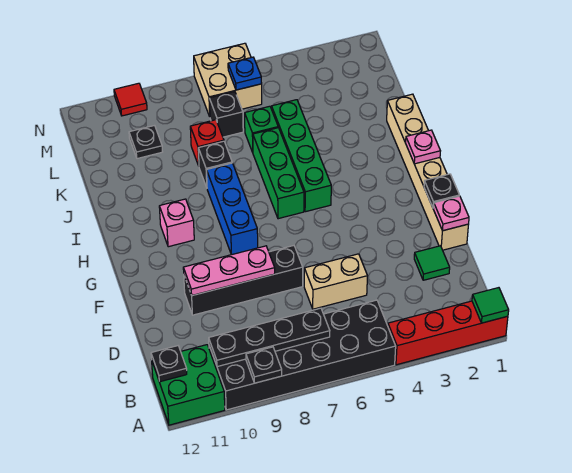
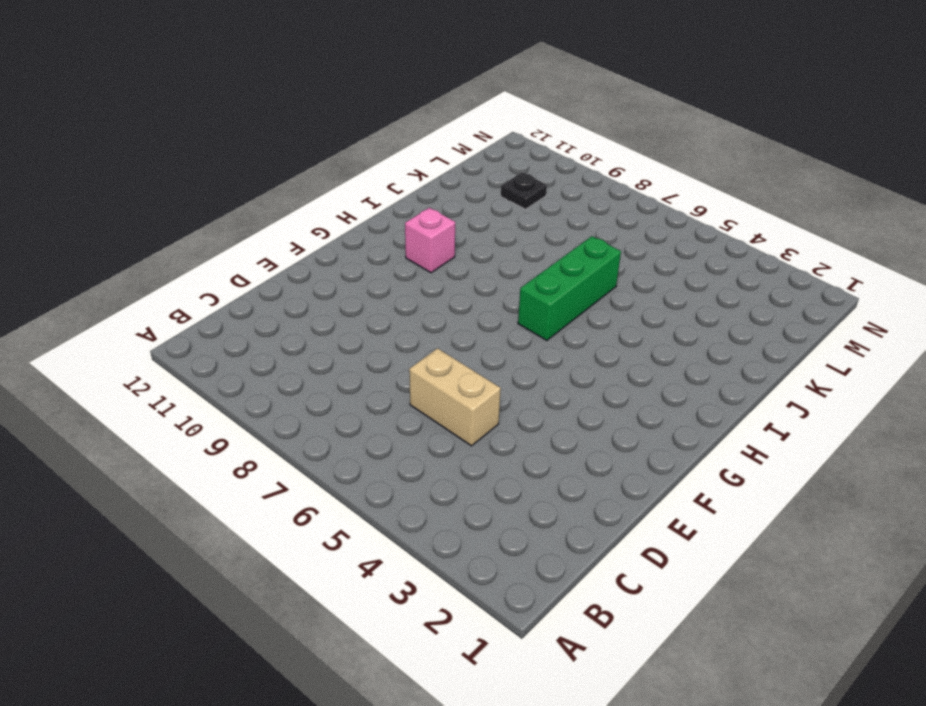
none -> red 1x4 brick [388,301,508,365]
none -> black 2x6 brick [209,300,396,410]
none -> green 2x2 brick [152,345,225,425]

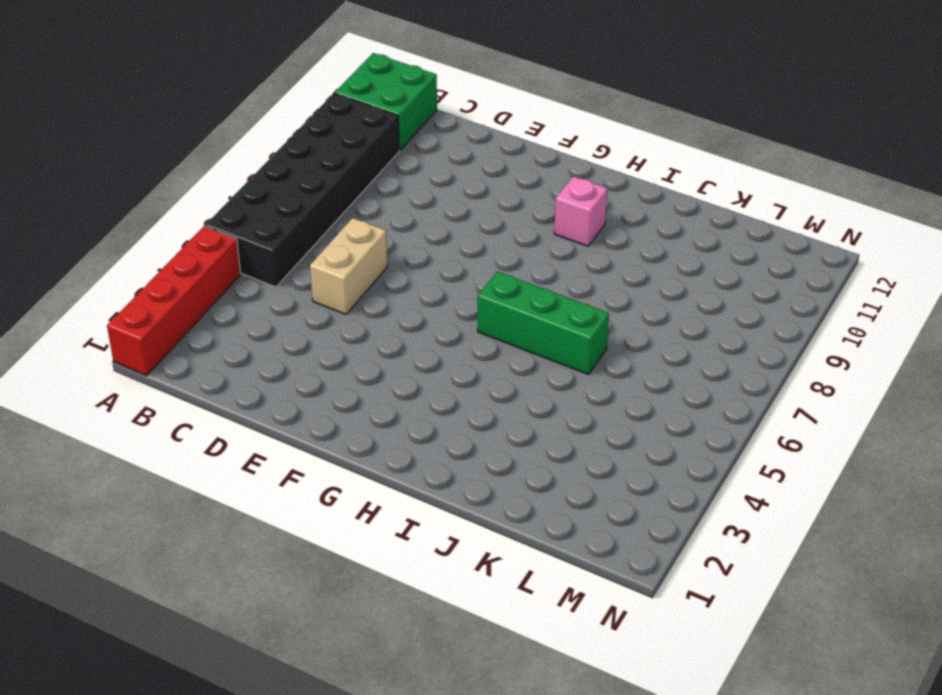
none -> green 1x1 tile [414,246,450,280]
none -> tan 1x6 brick [387,94,469,250]
none -> black 1x4 brick [184,246,303,315]

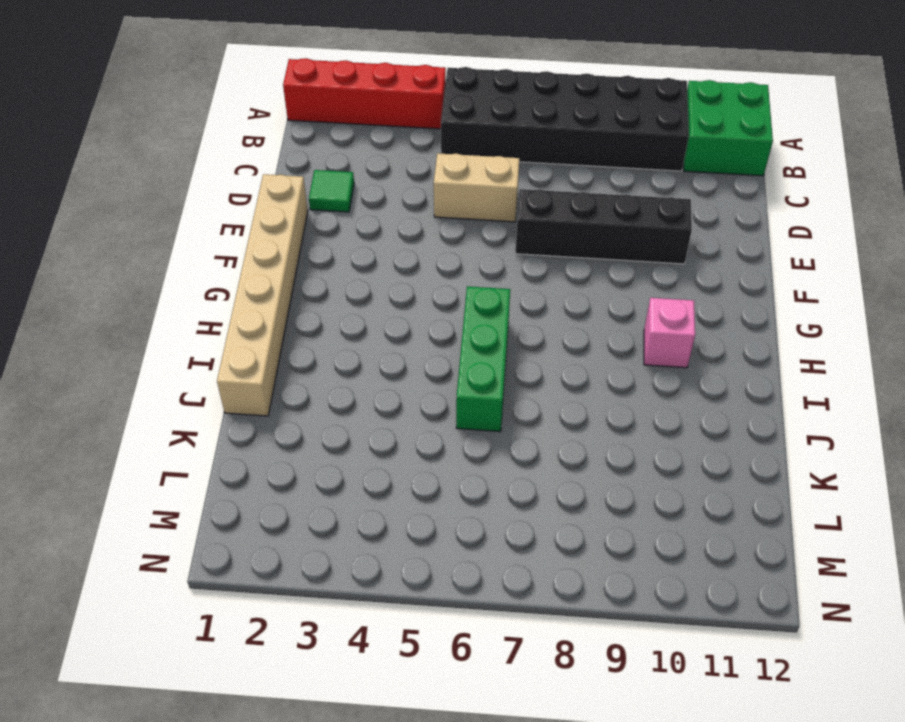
none -> blue 1x3 brick [207,163,258,255]
none -> green 1x4 brick [272,100,331,212]
none -> black 1x1 brick [198,141,232,187]

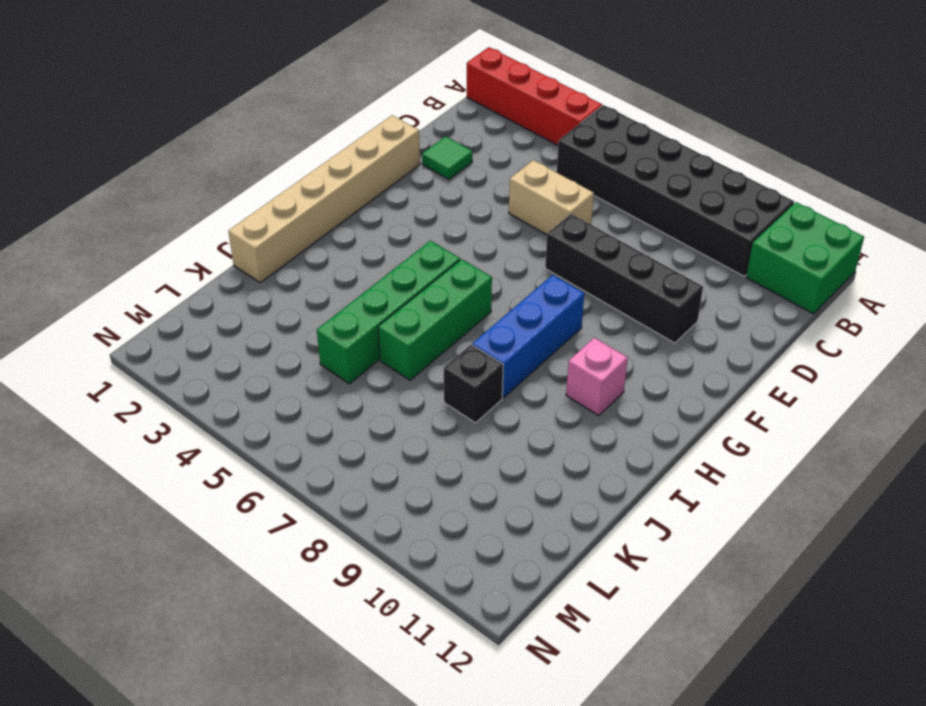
none -> green 1x1 brick [245,106,278,152]
none -> red 1x1 brick [190,120,224,166]
none -> black 1x1 brick [209,92,243,137]

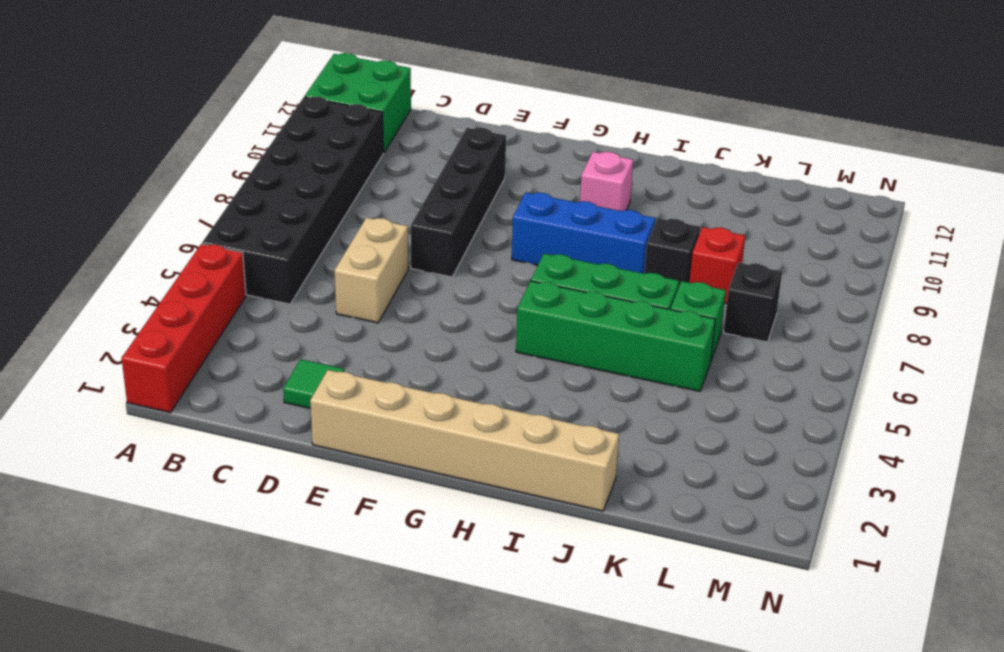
none -> black 1x1 plate [129,126,162,159]
none -> tan 2x2 brick [194,43,262,116]
none -> red 1x1 tile [114,83,147,116]

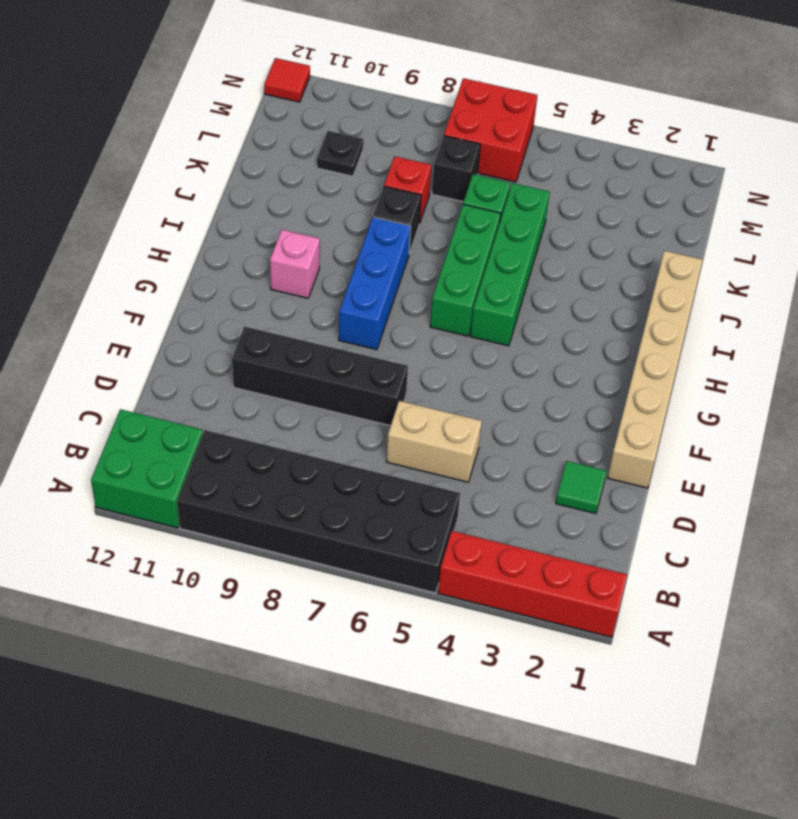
red 2x2 brick [444,78,537,182] -> tan 2x2 brick [194,43,262,116]
red 1x1 tile [264,58,310,102] -> red 1x1 tile moved to [114,83,147,116]
none -> green 1x1 tile [472,288,509,323]
none -> black 1x1 plate [246,347,282,383]
none -> black 1x4 plate [209,308,330,367]

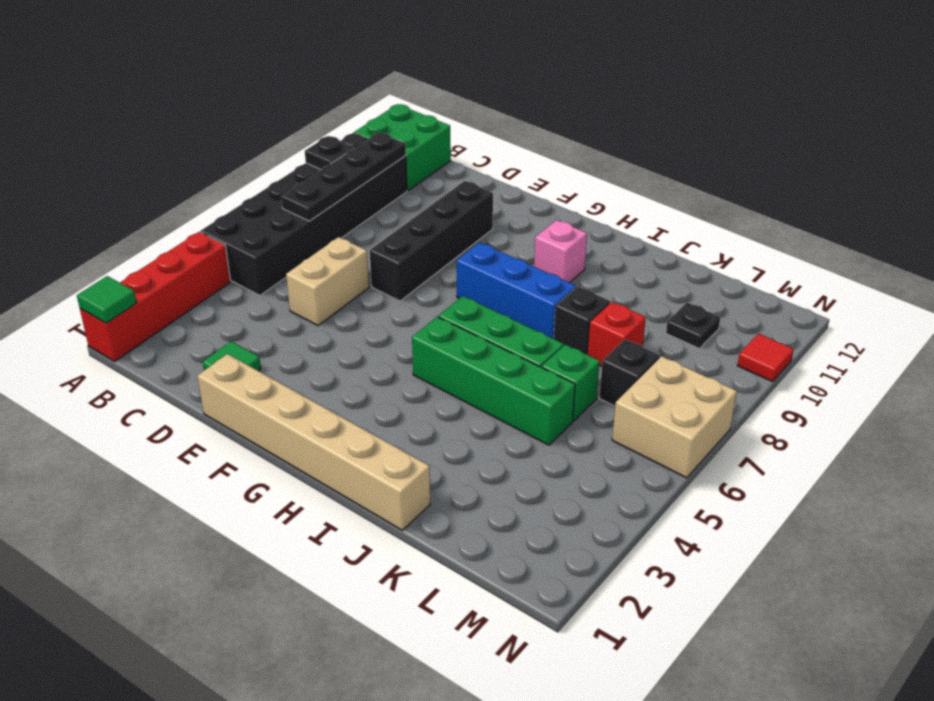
none -> black 1x1 plate [151,346,187,382]
none -> pink 1x1 plate [433,196,469,231]
none -> pink 1x3 plate [183,246,275,295]

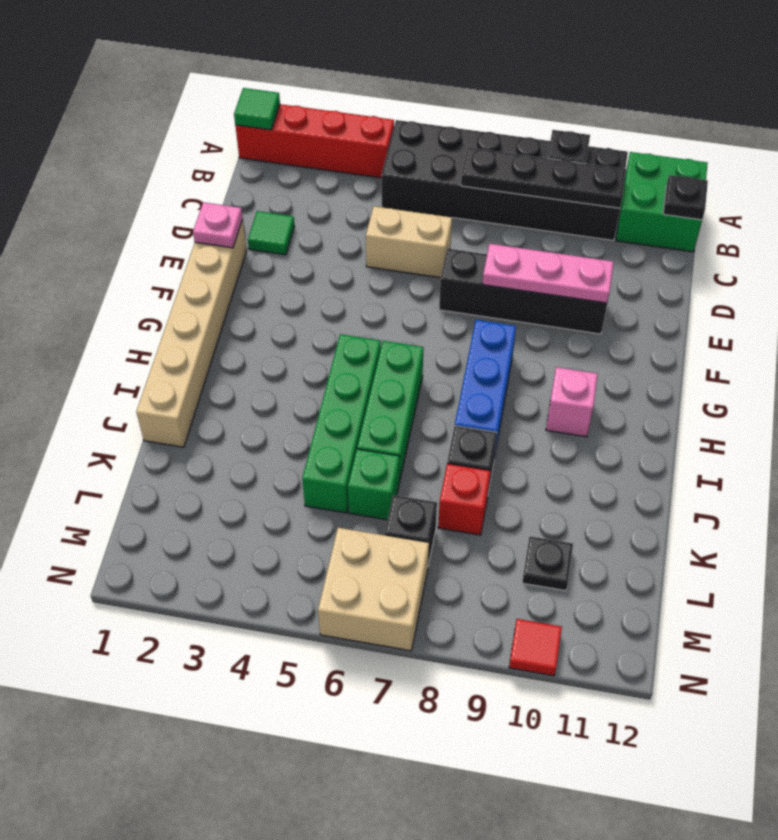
none -> black 1x1 plate [424,174,459,208]
none -> pink 1x1 plate [406,130,440,164]
none -> blue 1x1 plate [228,57,262,90]

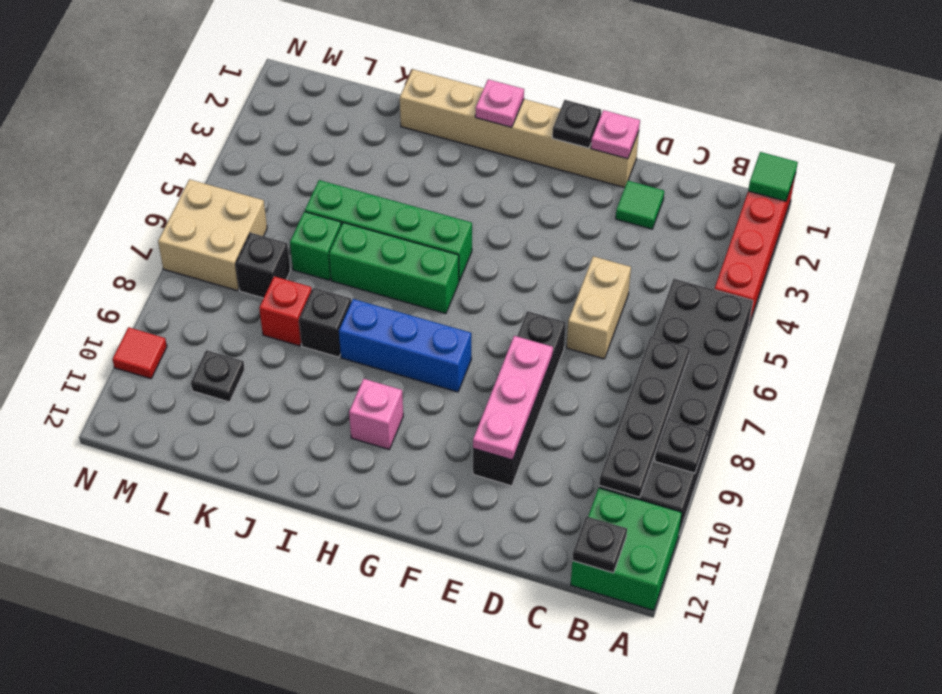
none -> blue 1x1 plate [228,57,262,90]

